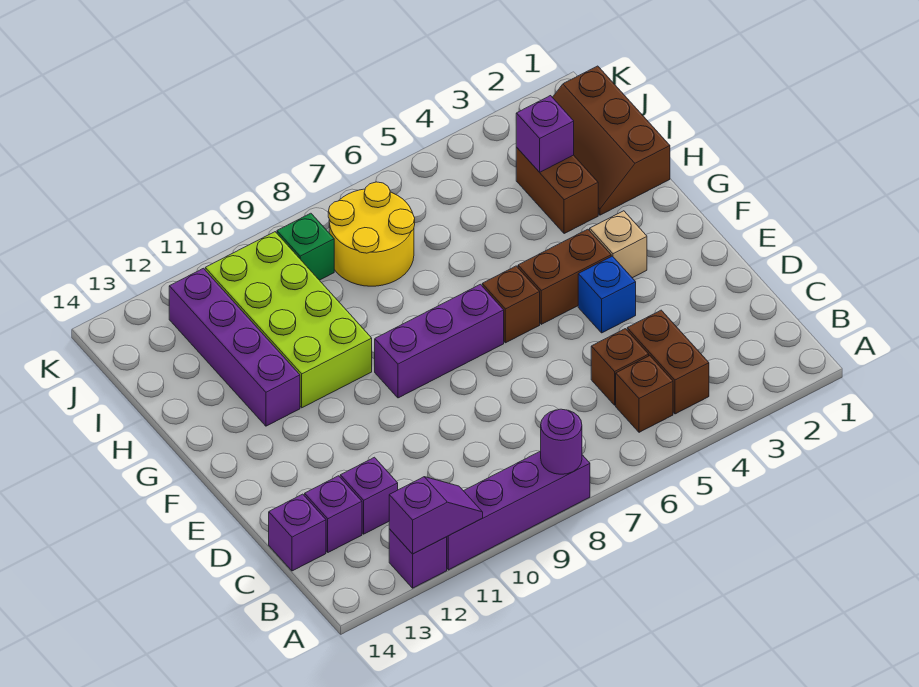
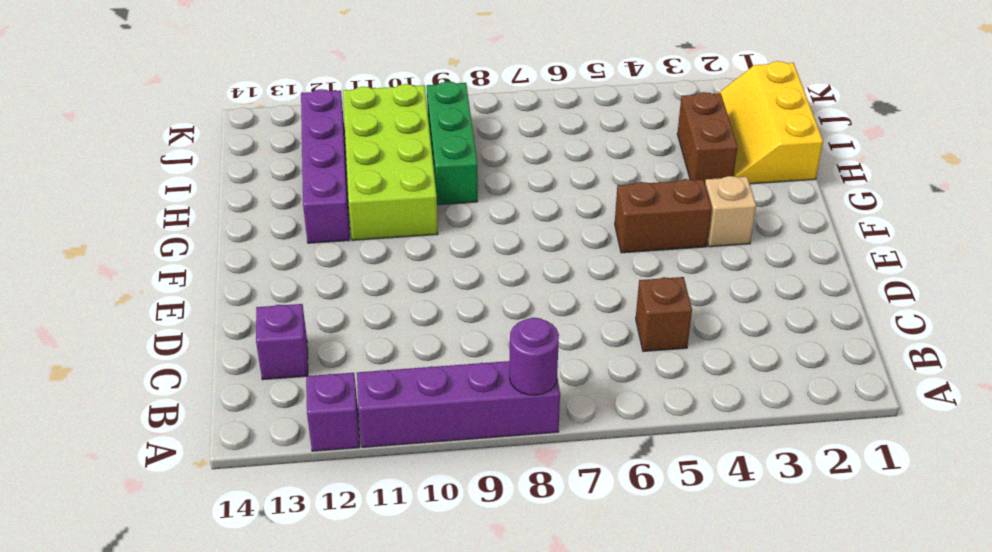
yellow 2x3 slope [719,61,823,184] -> brown 2x3 slope [552,66,670,215]
green 1x3 brick [427,82,478,205] -> green 1x1 brick [277,213,334,280]
none -> brown 1x2 brick [627,310,709,414]
none -> brown 1x1 brick [616,356,673,432]
none -> purple 1x1 brick [340,457,398,534]

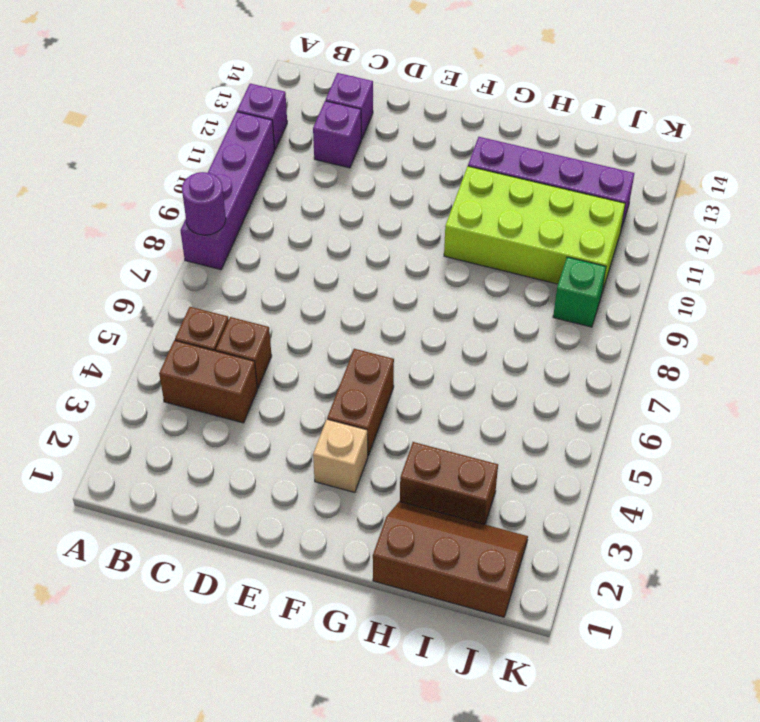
none -> purple 1x1 brick [269,494,326,571]
none -> blue 1x1 brick [578,256,636,333]
none -> brown 1x1 brick [482,266,540,343]

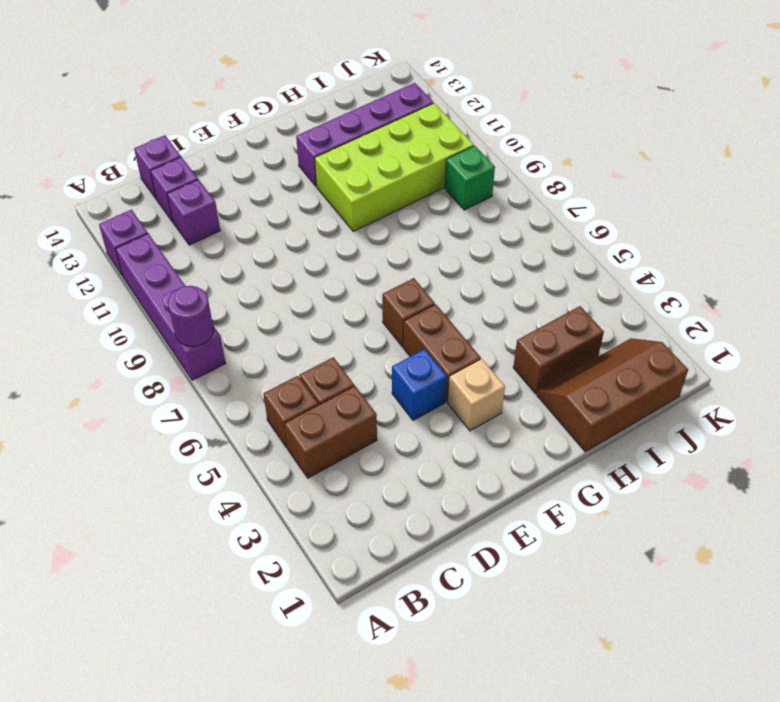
none -> purple 1x3 brick [375,284,504,398]
none -> yellow 2x2 round brick [328,182,415,286]
none -> purple 1x2 slope [389,477,483,554]

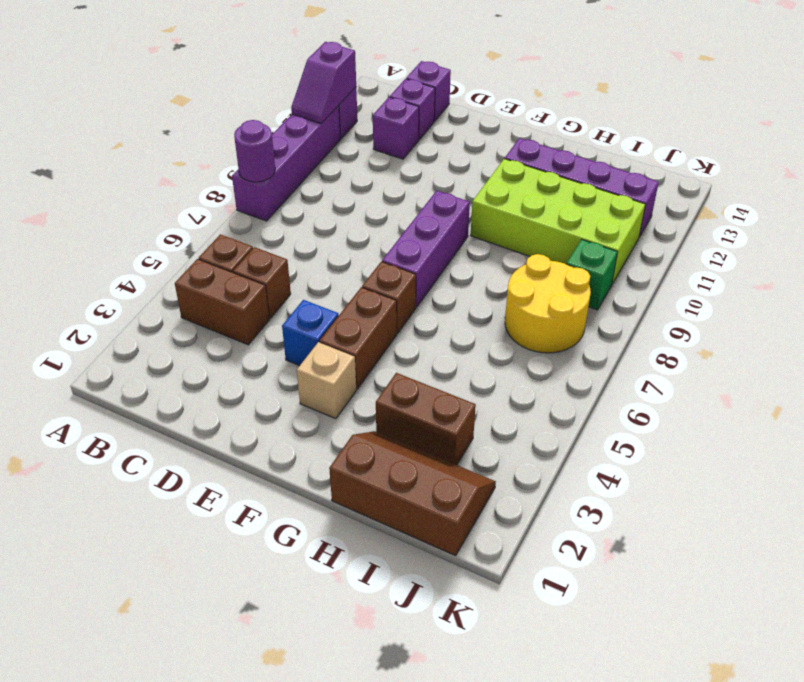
none -> purple 1x1 brick [516,96,574,172]

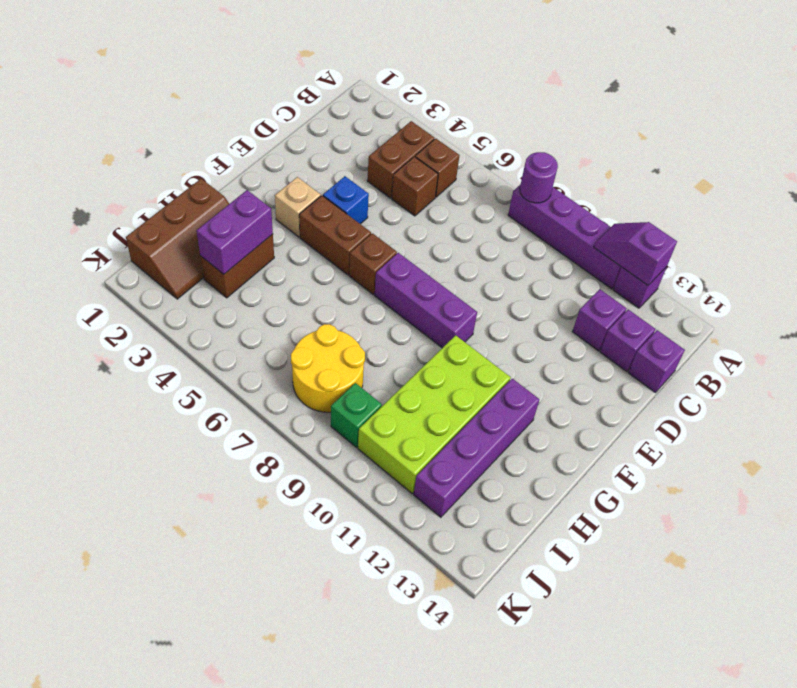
purple 1x2 brick [197,190,273,274] -> purple 1x1 brick [516,96,574,172]

